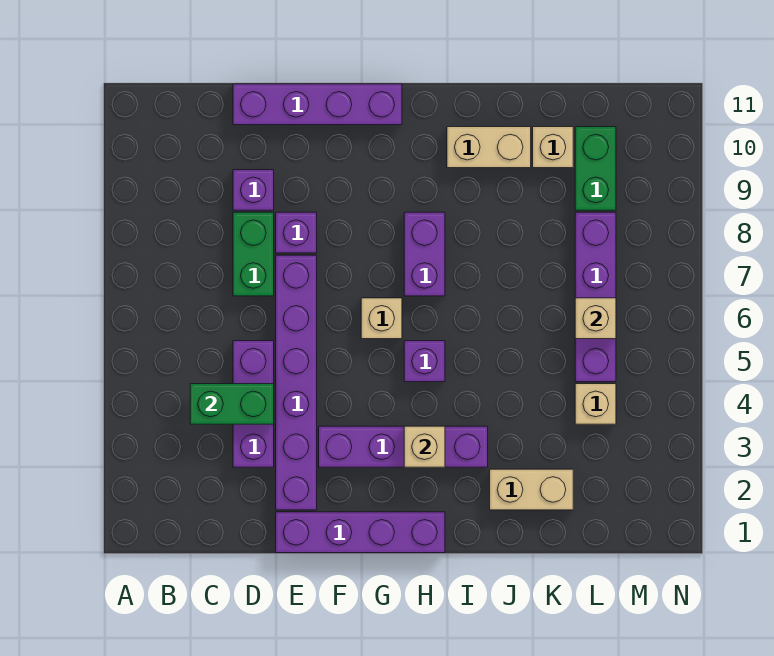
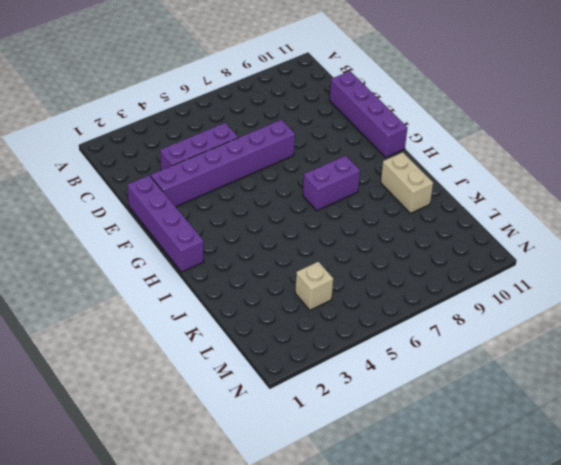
none -> green 1x2 brick [233,212,274,296]
none -> purple 1x1 brick [233,170,274,210]
none -> purple 1x1 brick [276,212,317,253]

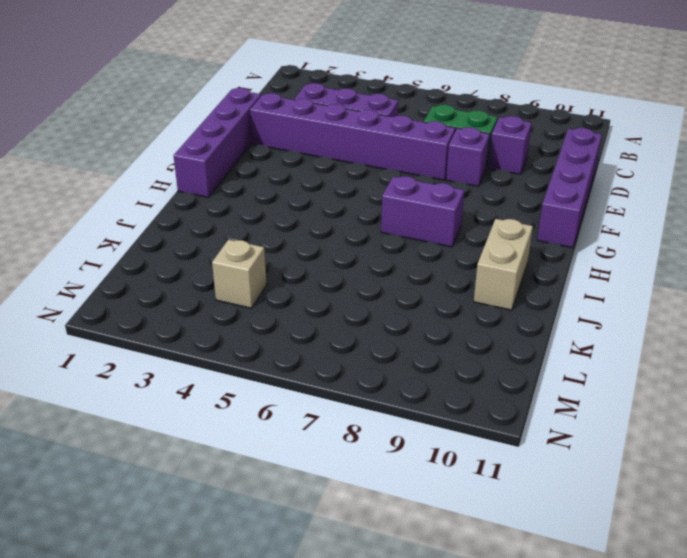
none -> purple 1x4 brick [319,426,488,467]
none -> tan 1x1 brick [361,298,402,339]
none -> purple 1x1 brick [404,341,445,382]

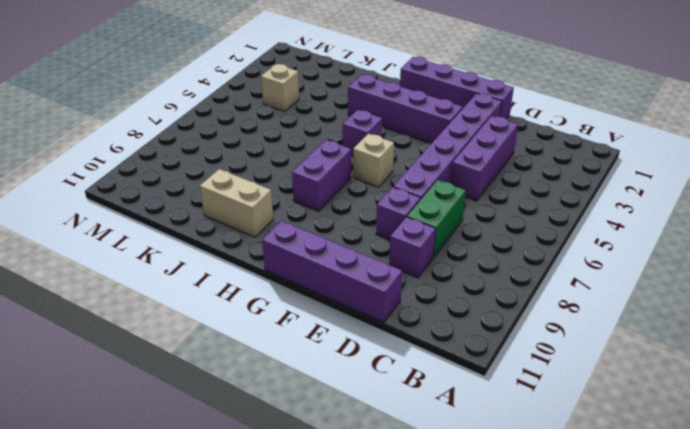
none -> tan 1x2 brick [490,469,573,510]
none -> tan 1x1 brick [533,127,573,168]
none -> purple 1x4 brick [575,212,616,382]

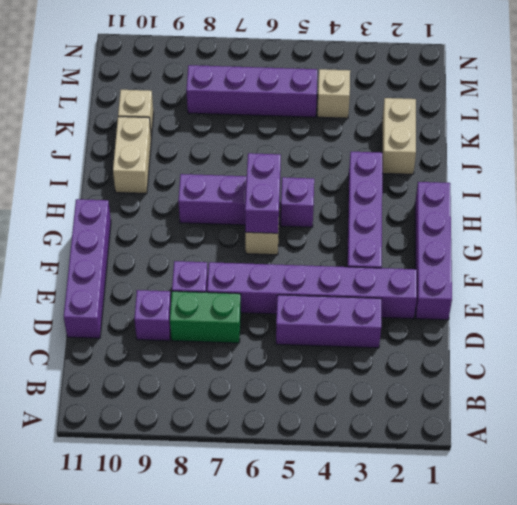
purple 1x2 brick [245,153,281,233] -> none
none -> green 1x2 brick [575,127,616,210]
none -> green 1x2 brick [190,384,274,424]
none -> tan 1x1 brick [404,426,445,467]

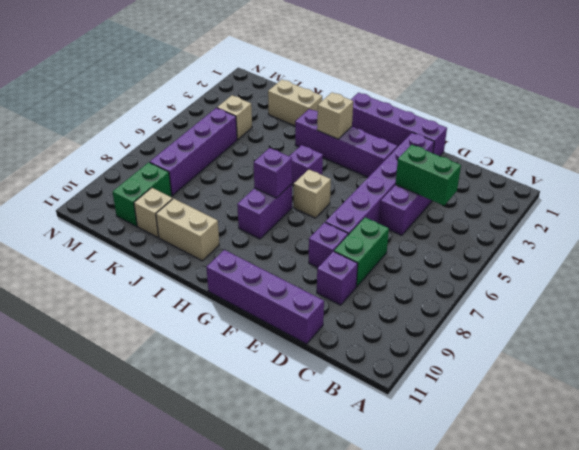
purple 1x1 brick [254,148,292,198] -> none
none -> tan 1x1 brick [575,298,616,339]

